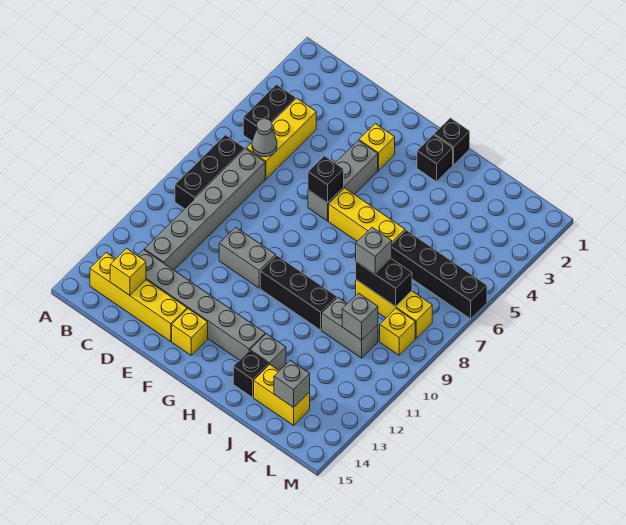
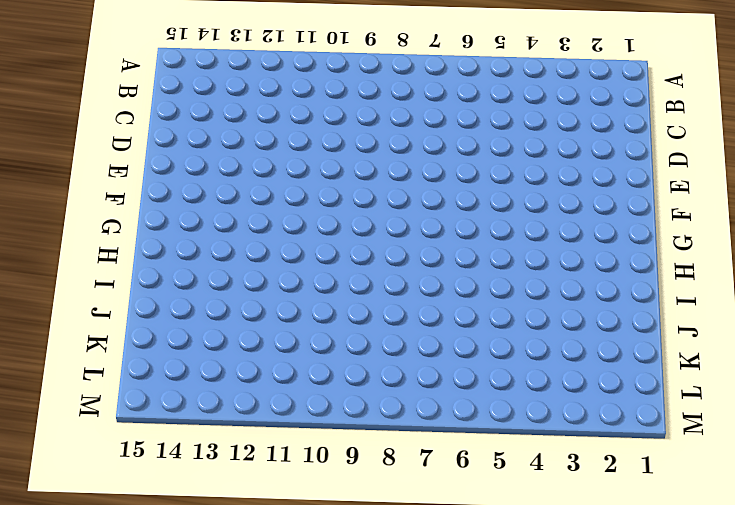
none -> black 1x2 brick [243,85,296,141]
none -> black 1x3 brick [175,135,245,209]
none -> yellow 1x4 brick [90,253,187,342]

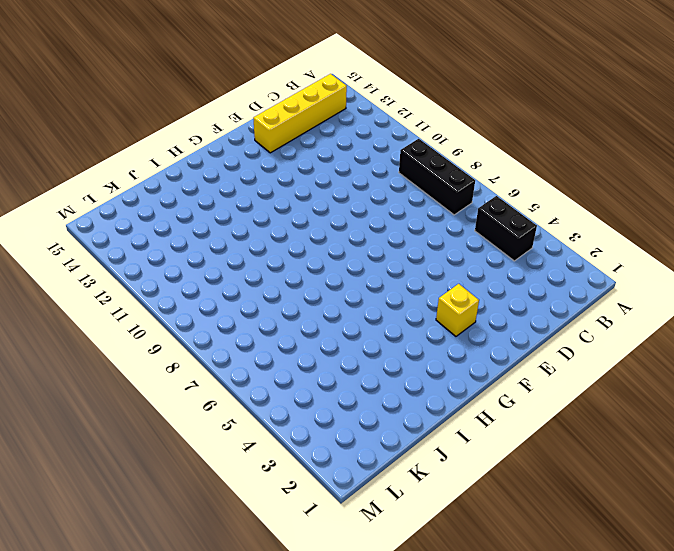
none -> yellow 1x3 brick [247,99,316,179]
none -> grey 1x6 brick [145,149,265,270]
none -> grey 1x6 brick [138,250,265,360]

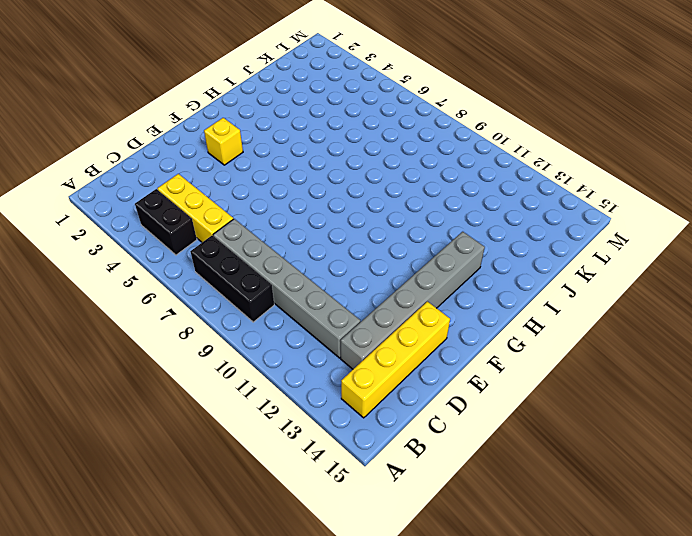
none -> grey 1x2 brick [219,227,276,288]
none -> grey 1x3 brick [308,140,378,221]
none -> yellow 1x1 brick [172,309,208,355]

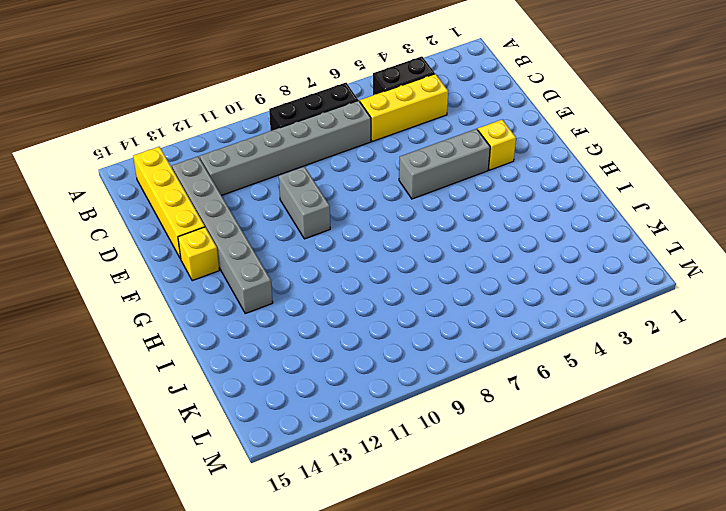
none -> yellow 1x3 brick [329,188,405,243]
none -> black 1x3 brick [260,255,337,330]
none -> black 1x1 brick [434,118,470,165]

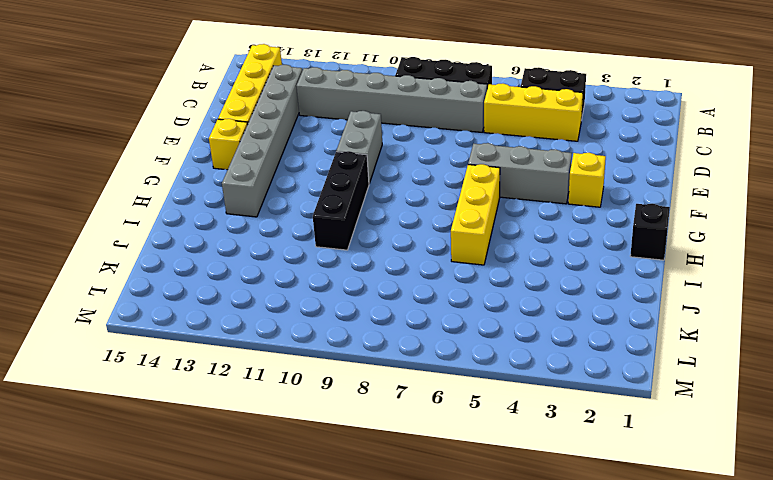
none -> black 1x1 brick [417,135,453,182]
none -> grey 1x1 brick [250,334,286,371]
none -> black 1x1 brick [233,350,269,397]

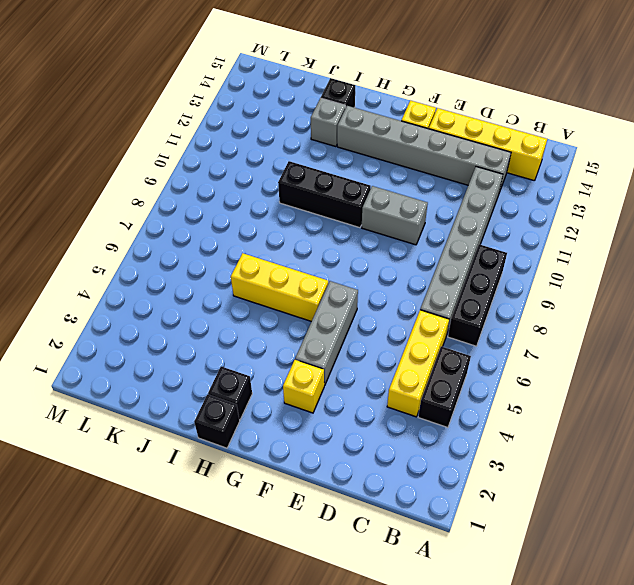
none -> black 1x4 brick [391,230,487,319]
none -> yellow 1x3 brick [356,280,432,338]
none -> grey 1x2 brick [322,297,378,358]

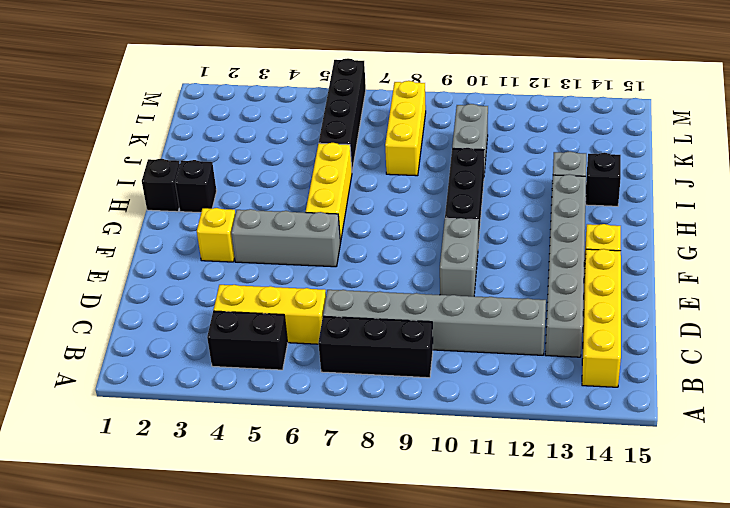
none -> yellow 1x2 brick [254,365,310,425]
none -> yellow 1x1 brick [380,309,415,355]
none -> grey 1x1 cone [252,119,277,157]

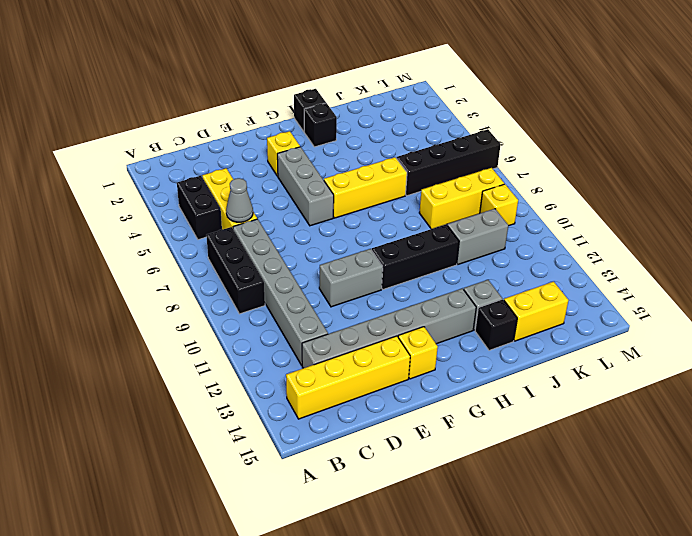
none -> yellow 1x1 brick [110,248,146,295]
none -> black 1x1 brick [308,156,344,203]
none -> black 1x2 brick [356,259,412,306]

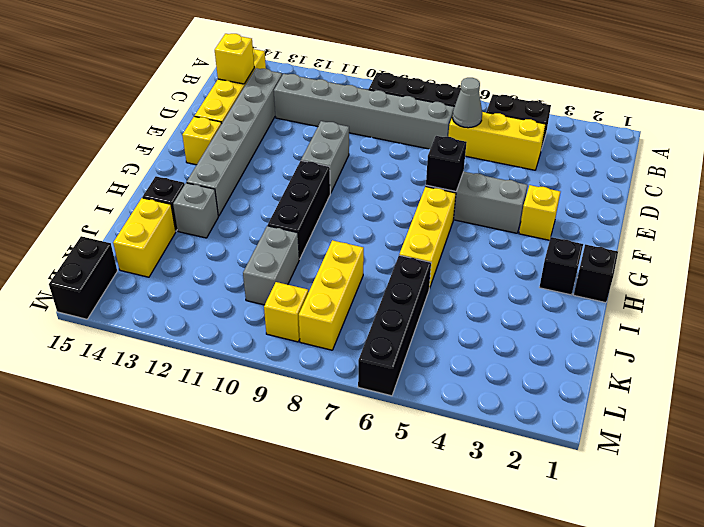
black 1x2 brick [49,236,117,319] -> black 1x2 brick moved to [356,259,412,306]
none -> grey 1x1 brick [342,293,378,340]
none -> grey 1x1 brick [274,360,310,407]
none -> grey 1x1 brick [356,227,392,274]

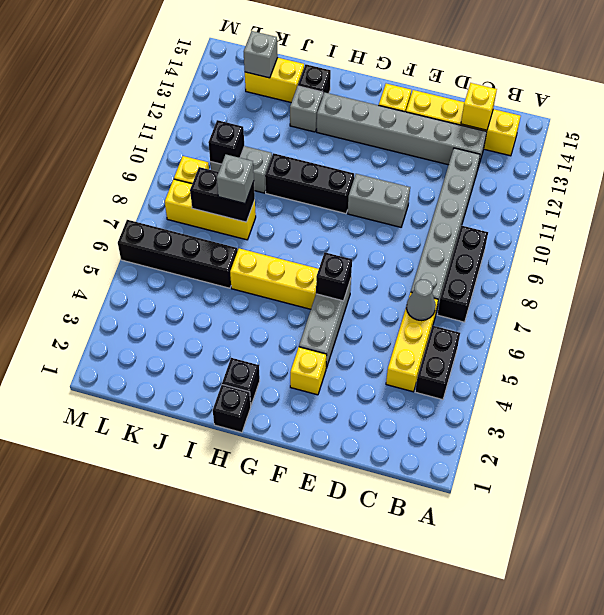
black 1x1 brick [208,120,244,164] -> grey 1x1 brick [342,293,378,340]

